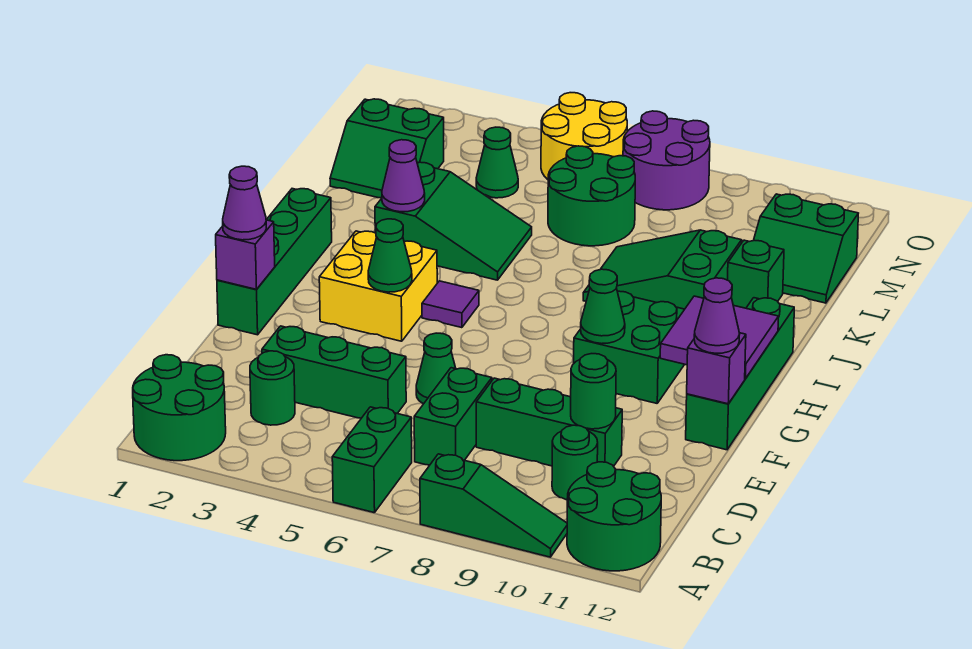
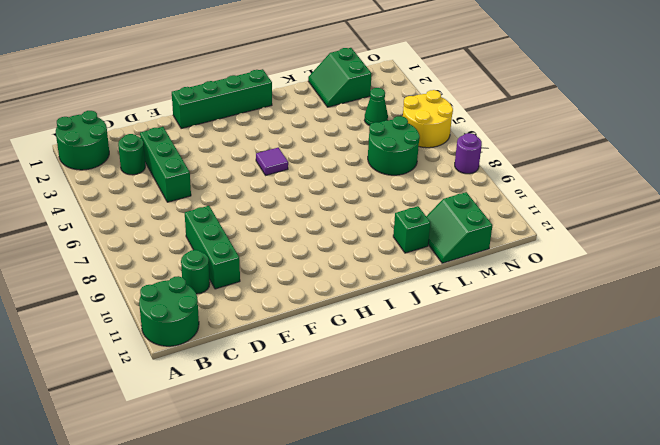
purple 1x1 round brick [455,133,482,174] -> purple 2x2 round brick [623,111,710,210]
none -> green 1x2 brick [332,407,412,513]
none -> green 1x3 slope [420,454,567,557]
none -> green 1x2 brick [414,368,492,465]
none -> green 1x1 cone [416,333,456,404]

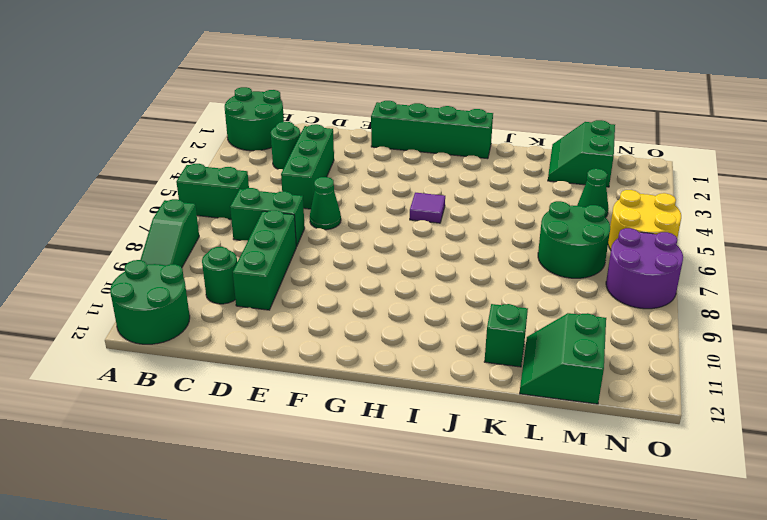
none -> green 1x4 brick [686,298,794,450]
none -> yellow 2x2 brick [319,231,437,341]
none -> green 2x2 brick [574,291,685,403]
none -> green 2x3 slope [375,162,532,280]

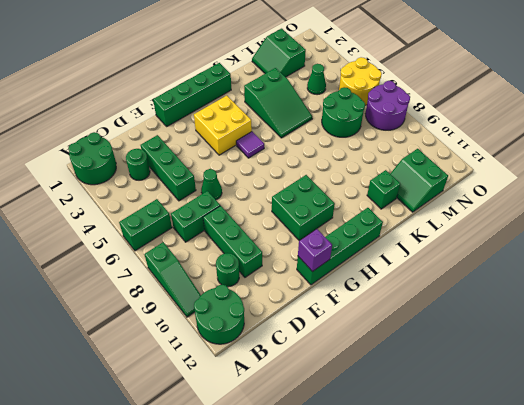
none -> green 2x3 slope [583,230,742,309]
none -> green 1x1 round brick [571,354,616,429]
none -> purple 1x1 brick [216,220,275,289]
none -> green 1x1 cone [368,219,412,292]

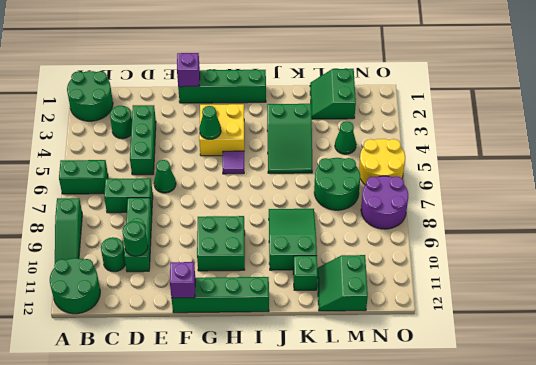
none -> green 1x1 cone [581,269,625,344]
none -> purple 2x2 tile [660,296,779,379]
none -> purple 1x1 cone [382,140,425,212]
none -> purple 1x1 cone [223,166,266,240]

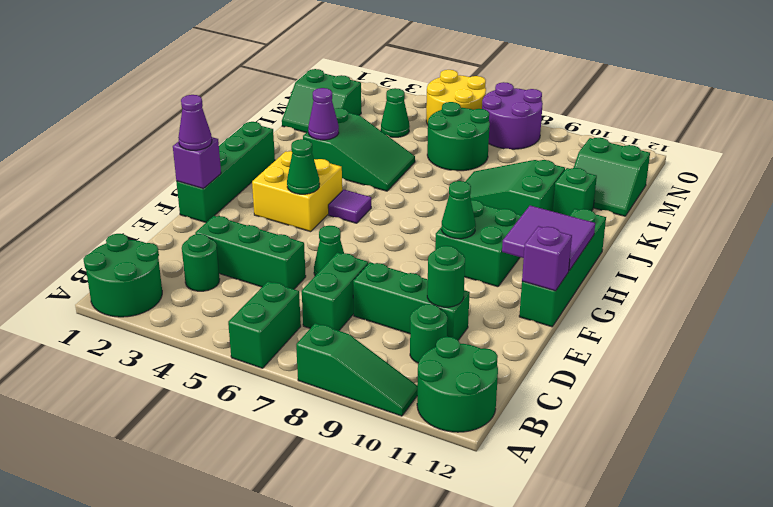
none -> purple 1x1 cone [694,278,740,353]

